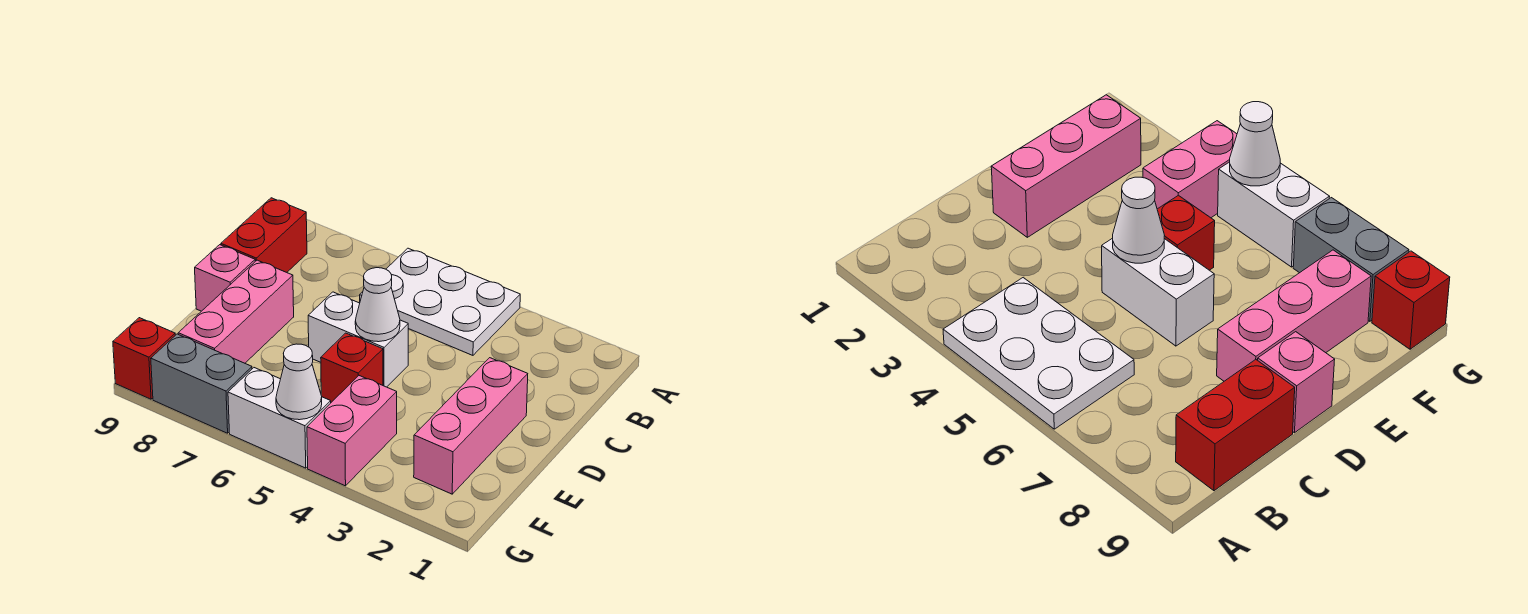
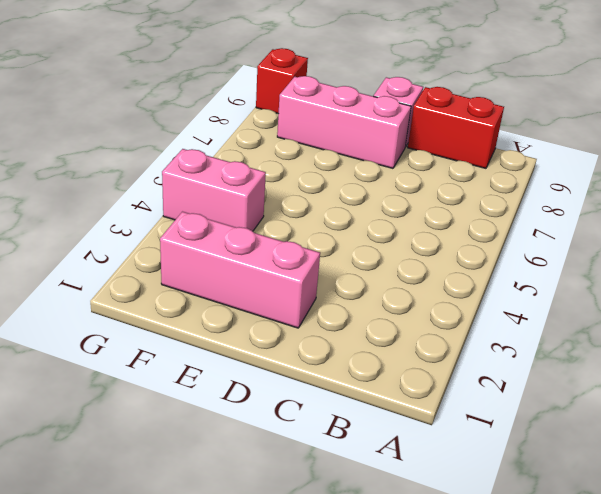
none -> white 2x3 plate [360,248,520,355]
none -> white 1x2 brick [308,292,408,387]
none -> red 1x1 brick [321,333,383,402]

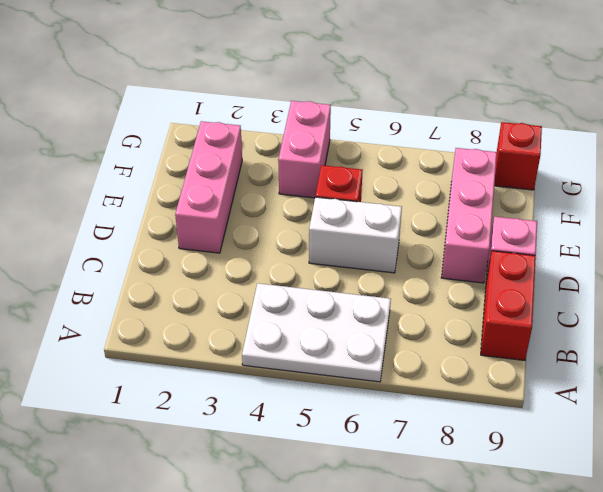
none -> white 1x2 brick [228,368,331,468]
none -> grey 1x2 brick [151,334,252,433]
none -> white 1x1 cone [355,268,400,342]

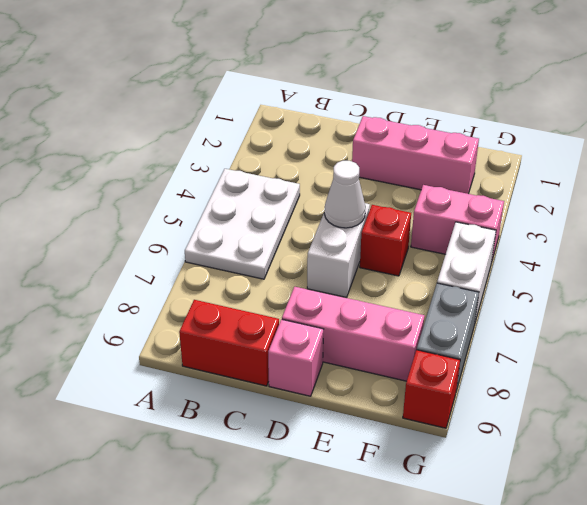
none -> white 1x1 cone [276,344,322,420]

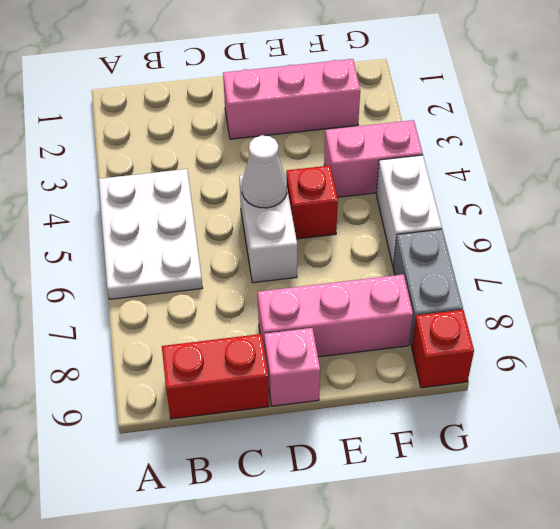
none -> white 1x1 cone [276,344,322,420]

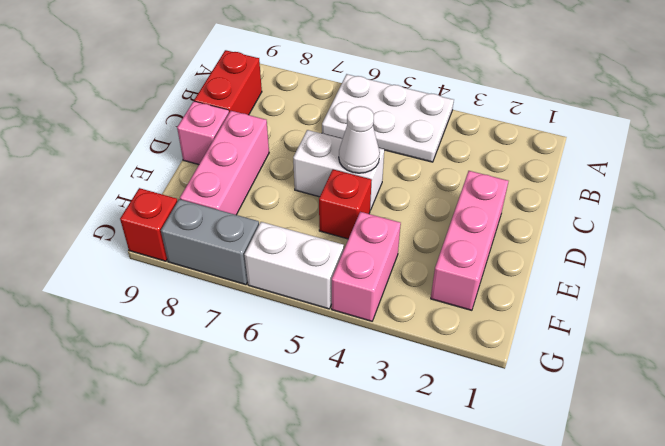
none -> white 1x1 cone [276,344,322,420]

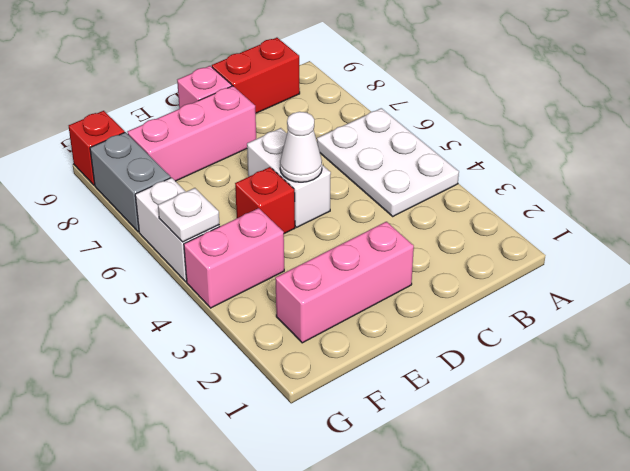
white 1x1 plate [158,188,220,242] -> white 1x1 cone [276,344,322,420]

